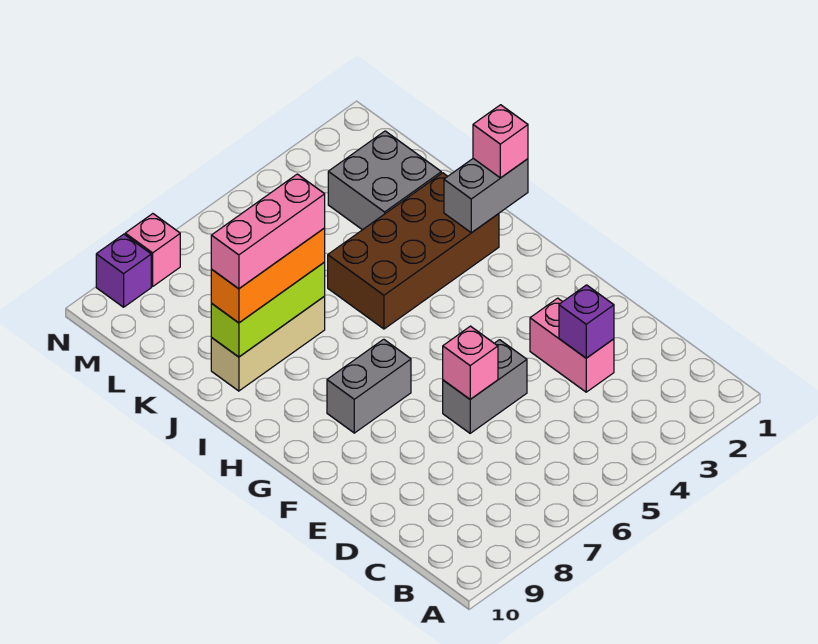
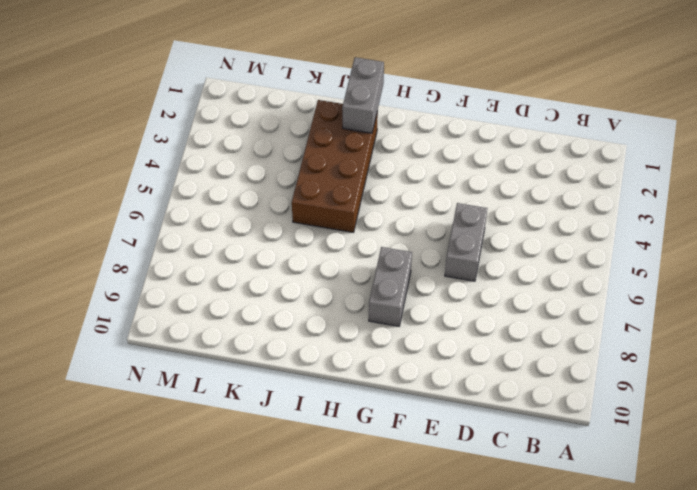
none -> pink 1x2 brick [530,298,614,392]
none -> tan 1x3 brick [211,296,325,391]
none -> grey 2x2 brick [328,131,441,230]

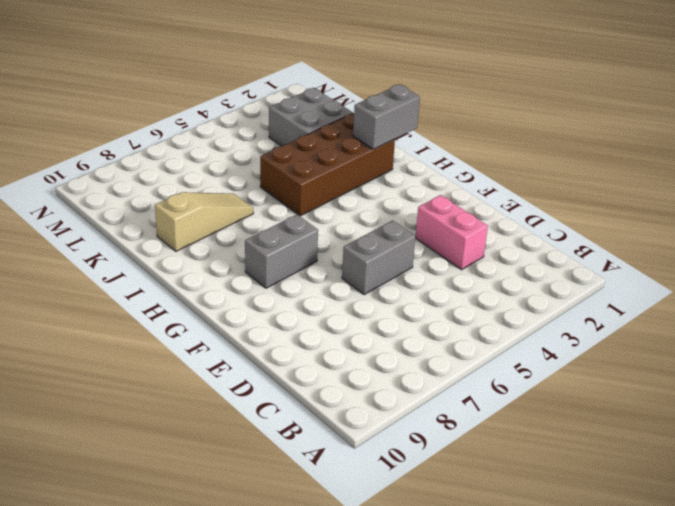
tan 1x3 slope [155,192,253,251] -> tan 1x3 brick [211,296,325,391]
none -> pink 1x1 brick [125,214,180,286]
none -> purple 1x1 brick [96,234,151,307]
none -> purple 1x1 brick [559,285,614,358]

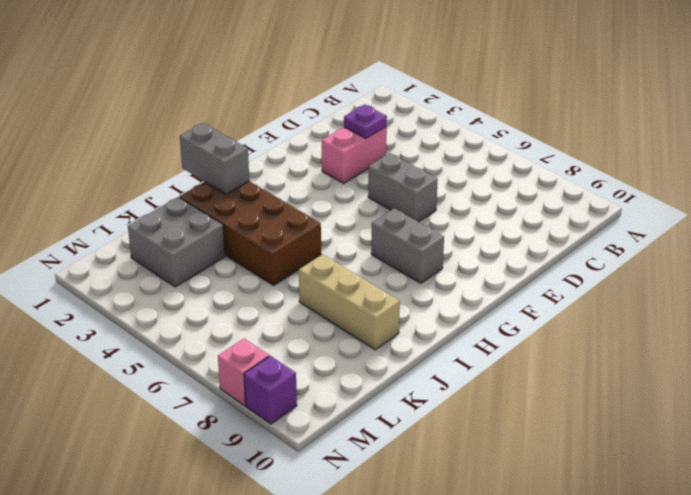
purple 1x1 plate [344,105,387,138] -> purple 1x1 brick [559,285,614,358]
none -> pink 1x1 brick [443,326,498,399]
none -> lime 1x3 brick [211,262,325,357]
none -> pink 1x1 brick [473,105,528,178]

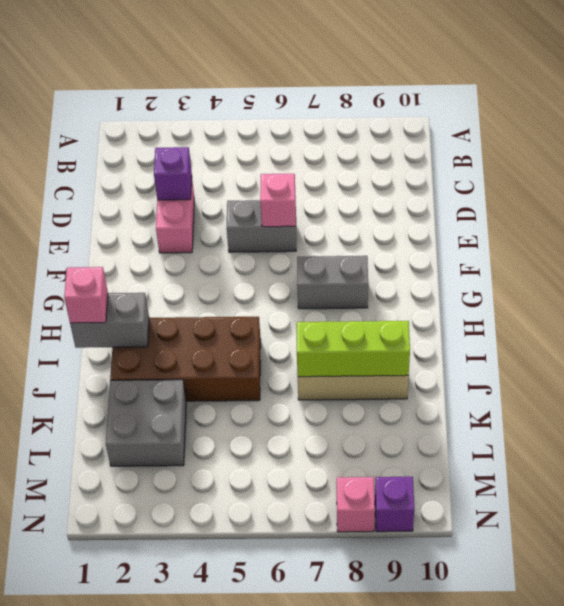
none -> orange 1x3 brick [211,228,325,323]
none -> pink 1x3 brick [211,174,325,289]

